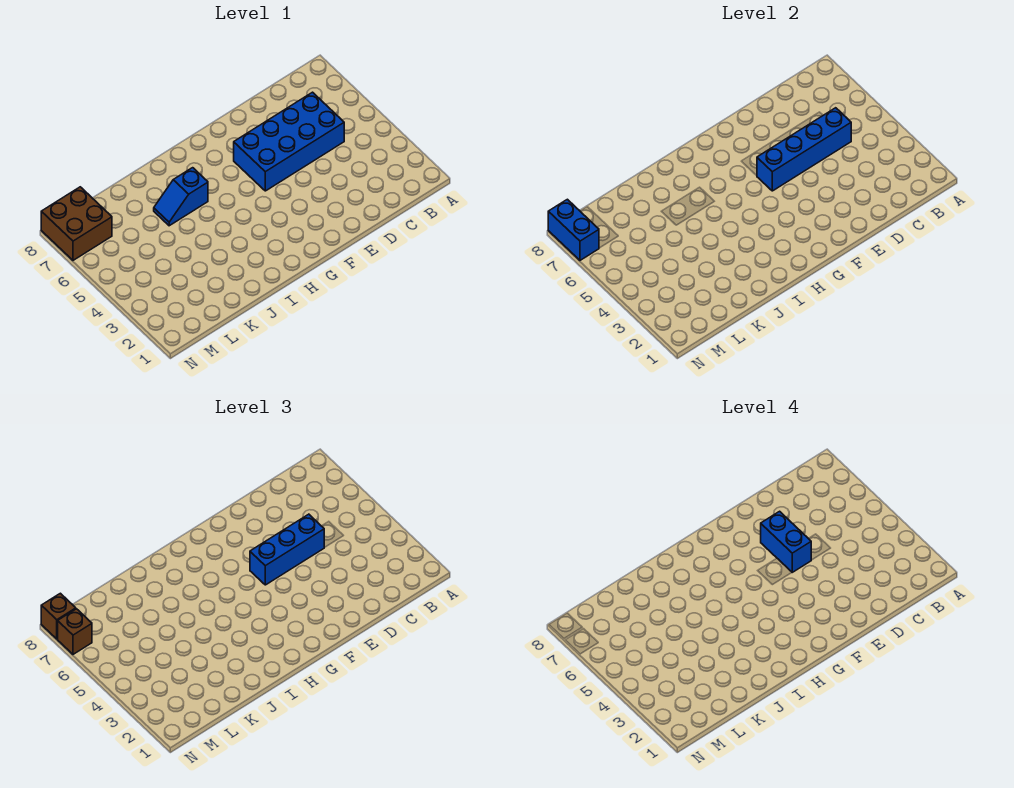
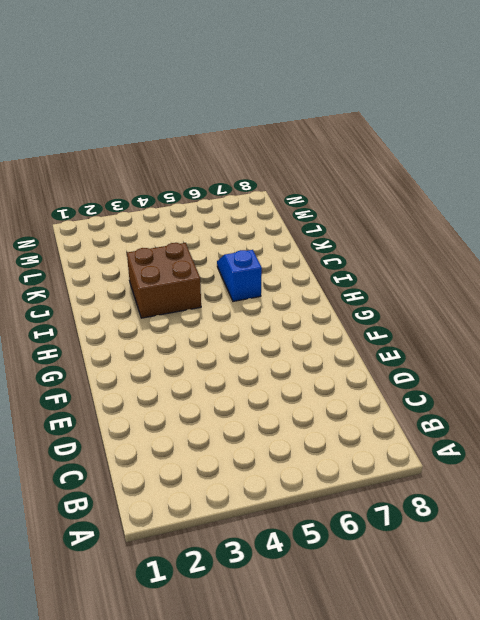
brown 2x2 brick [127,243,201,318] -> brown 2x2 brick moved to [41,187,112,260]
none -> blue 2x4 brick [234,92,344,191]
none -> blue 1x4 brick [757,108,851,191]

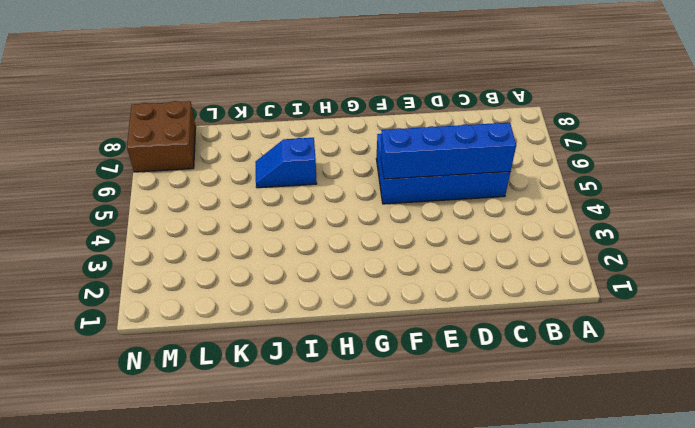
none -> blue 1x2 brick [548,199,599,260]
none -> blue 1x3 brick [250,514,324,585]

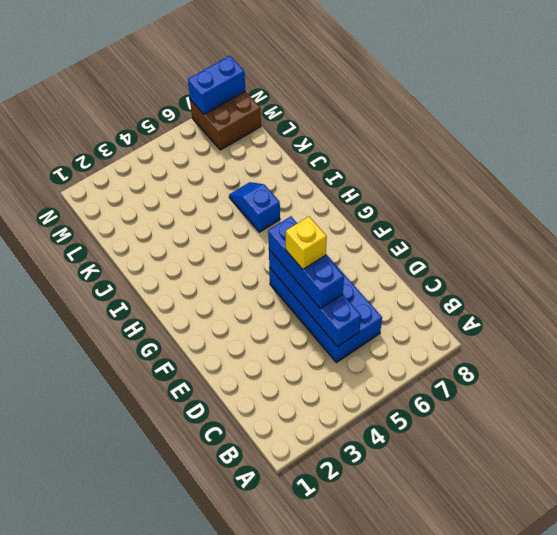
yellow 1x1 brick [286,217,327,269] -> blue 1x2 brick [761,511,811,572]
none -> brown 1x1 brick [58,609,92,654]
none -> brown 1x1 brick [41,593,76,639]

